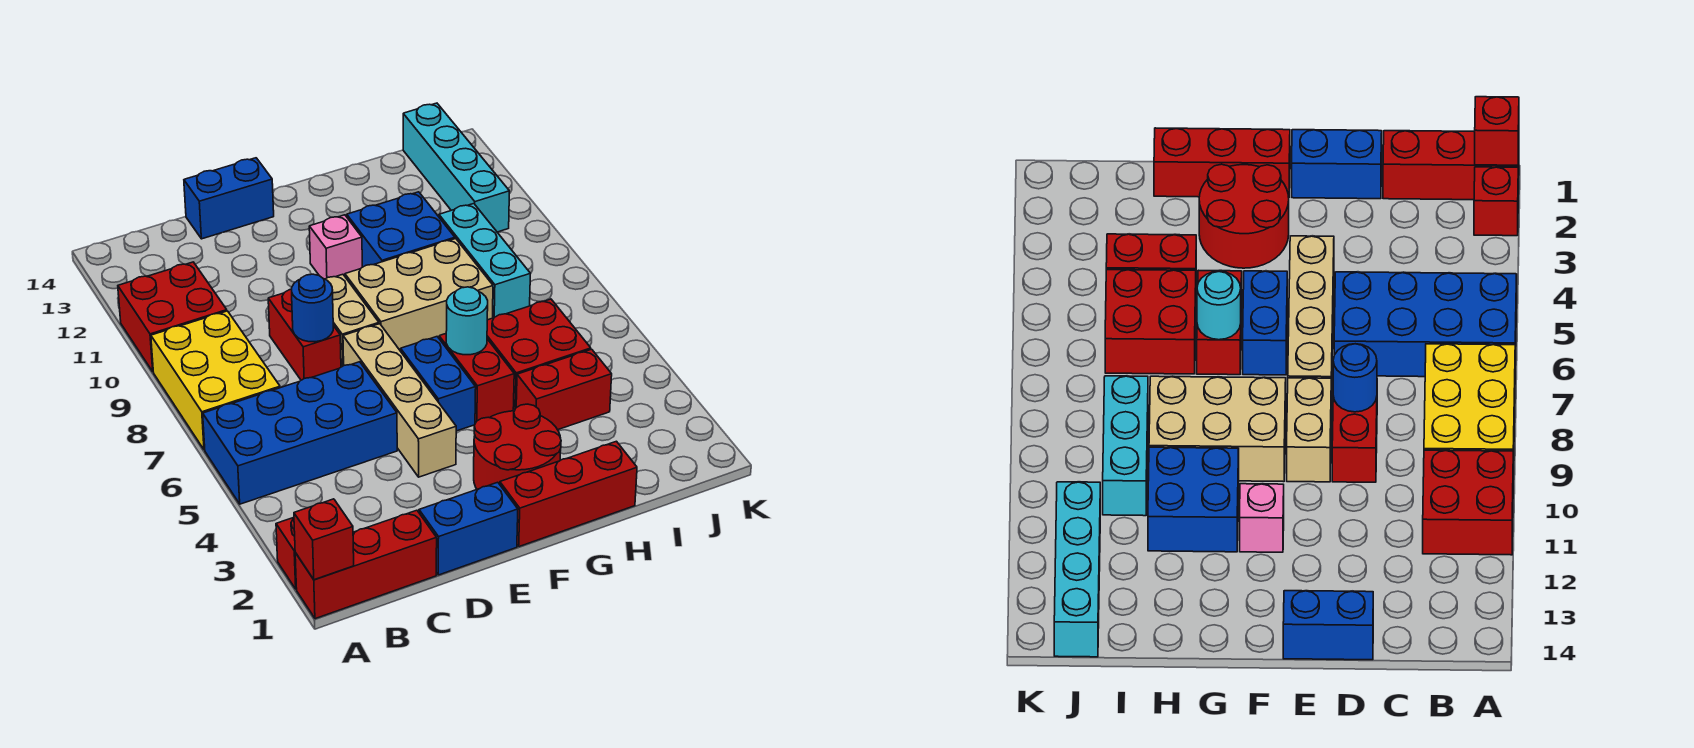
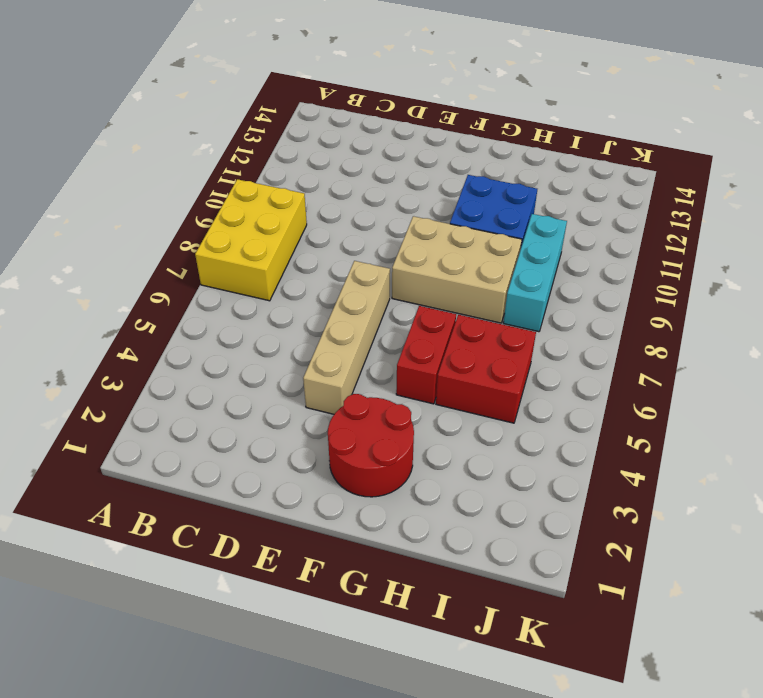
none -> red 1x3 brick [295,510,437,619]
none -> red 1x1 brick [276,518,297,589]
none -> blue 2x4 brick [203,362,397,504]

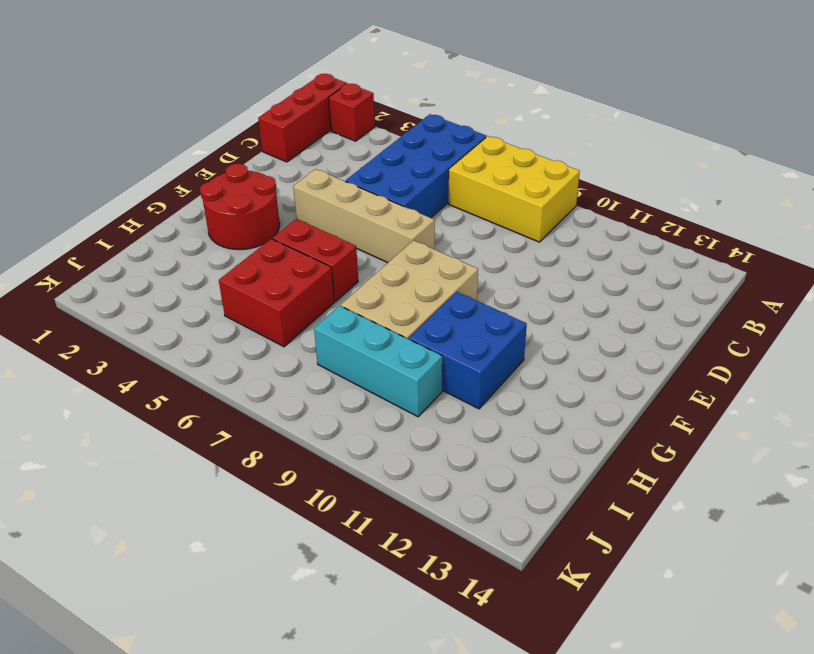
none -> red 2x2 brick [118,262,227,372]
none -> blue 1x2 brick [419,482,518,575]
none -> red 1x2 brick [268,289,341,380]

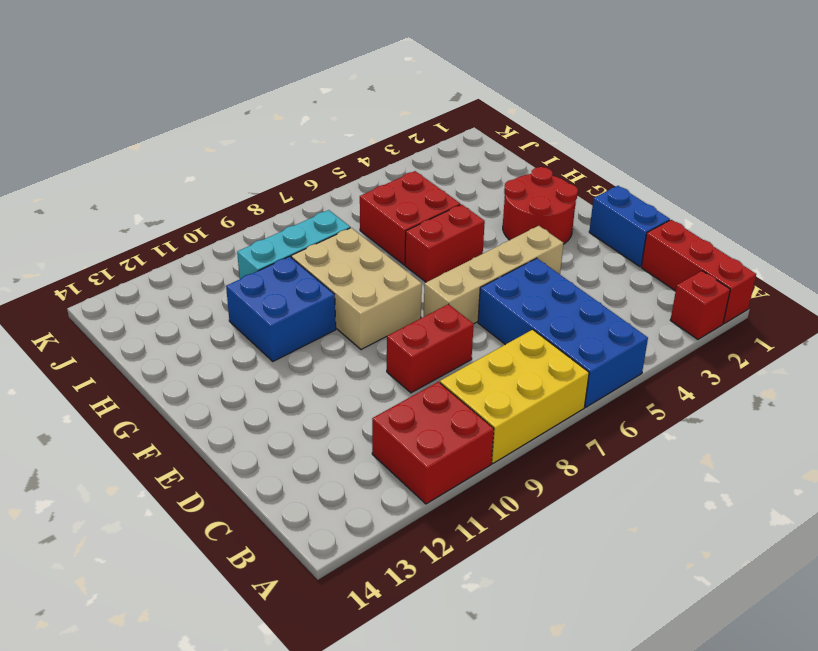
none -> blue 1x2 brick [184,158,274,239]
none -> tan 1x2 brick [325,274,379,367]
none -> red 1x3 brick [500,441,637,547]

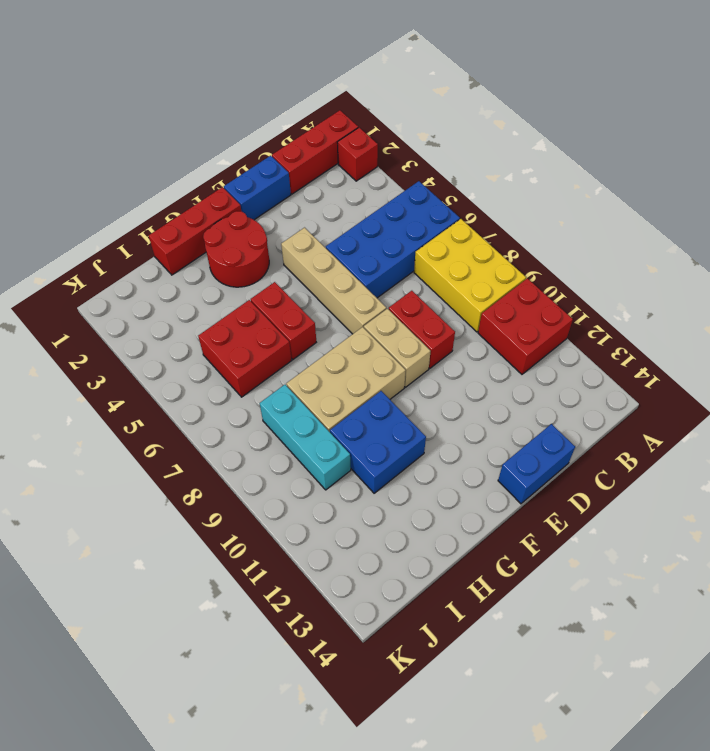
none -> blue 1x2 brick [401,337,476,431]
none -> pink 1x1 brick [309,215,362,279]
none -> red 1x2 brick [516,349,612,430]

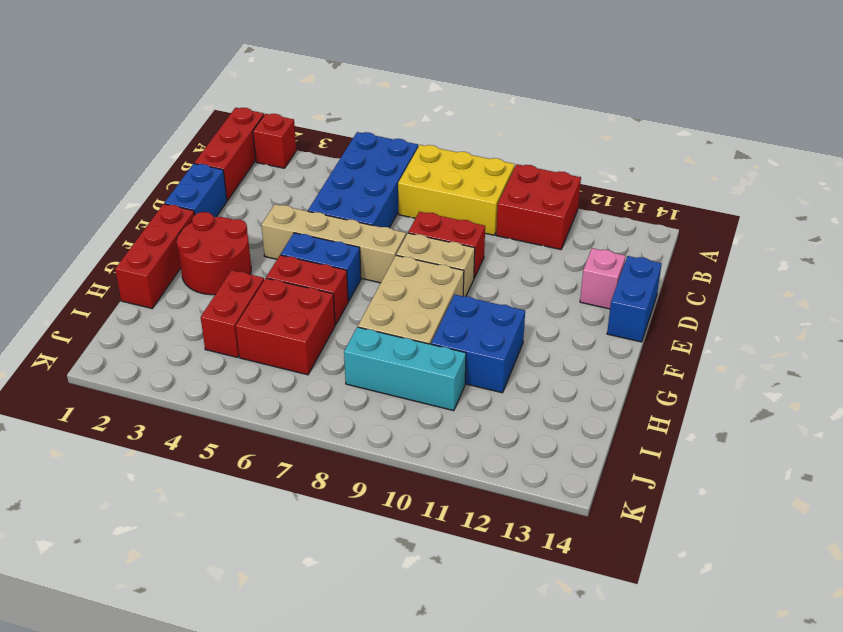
pink 1x1 brick [580,248,626,309] -> pink 1x1 brick moved to [309,215,362,279]
none -> cyan 1x4 brick [403,103,509,232]
none -> red 1x1 brick [294,499,354,580]
none -> blue 1x1 round brick [292,274,333,342]

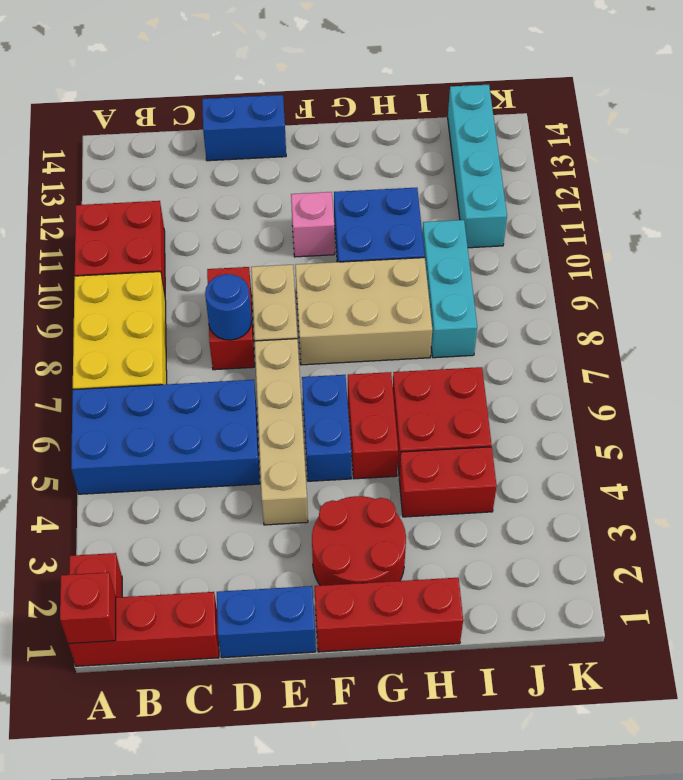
none -> cyan 1x1 round brick [446,287,488,355]

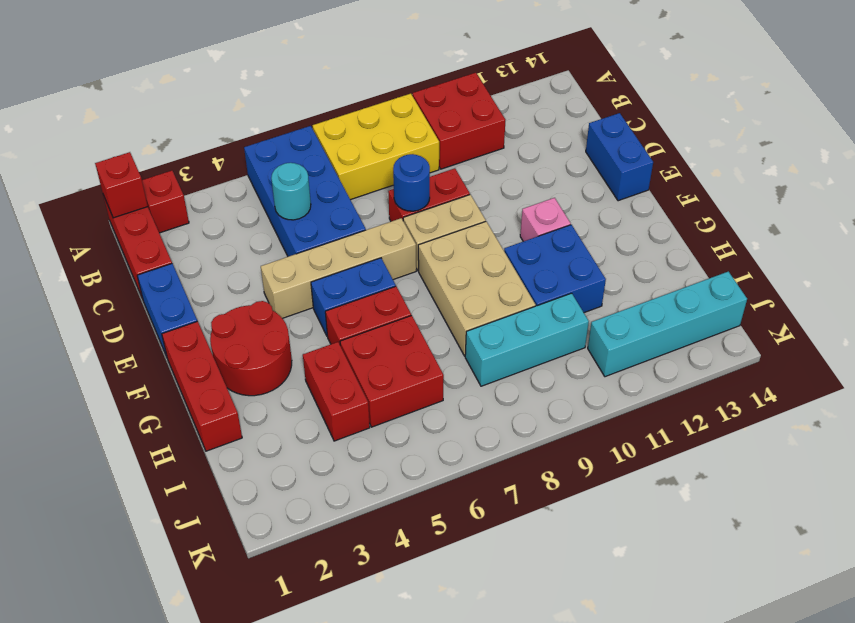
cyan 1x1 round brick [271,163,311,220] -> cyan 1x1 round brick moved to [446,287,488,355]

